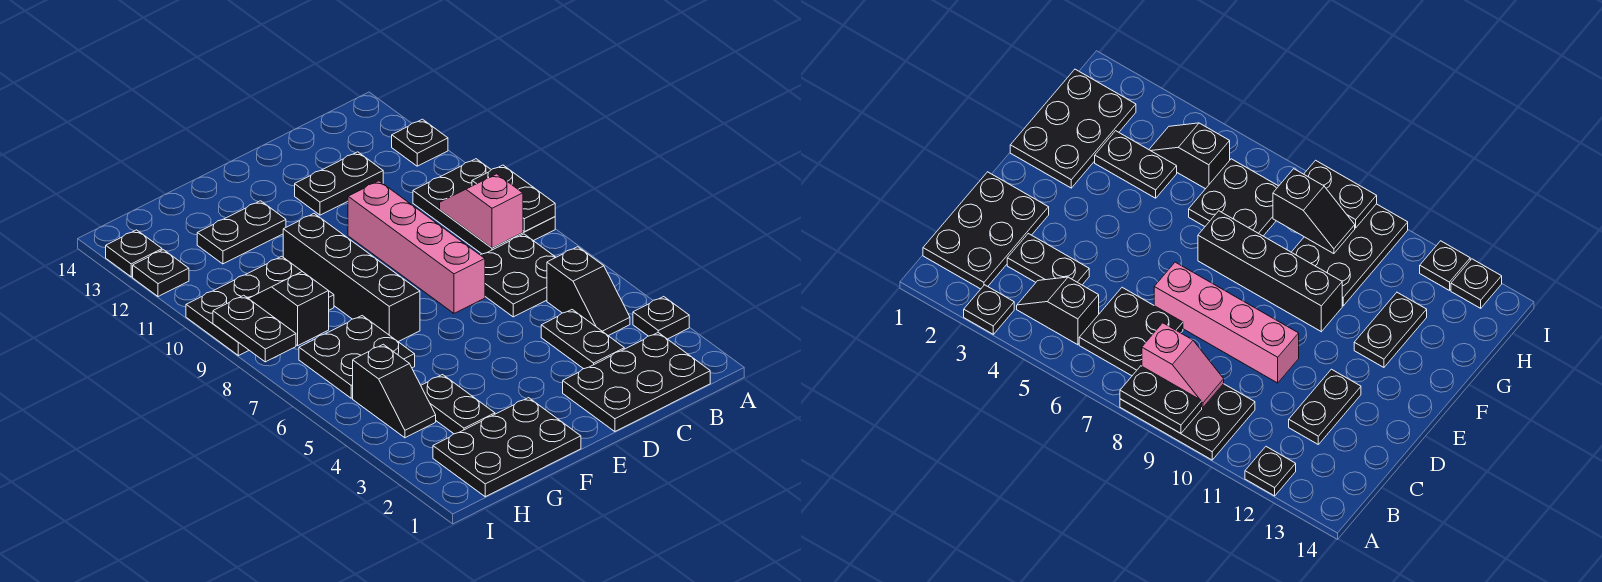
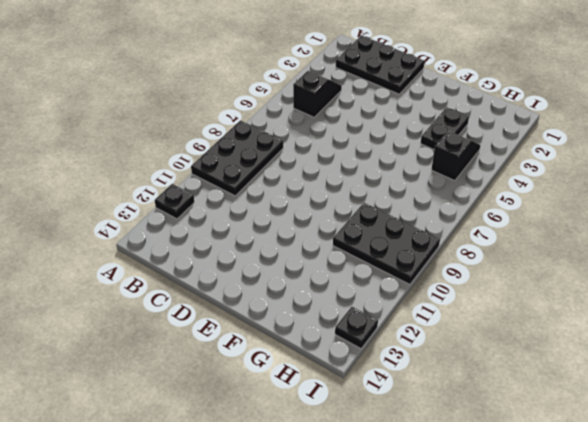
none -> black 1x1 plate [633,297,689,339]
none -> black 2x2 plate [481,234,556,317]
none -> black 1x2 plate [541,310,624,369]

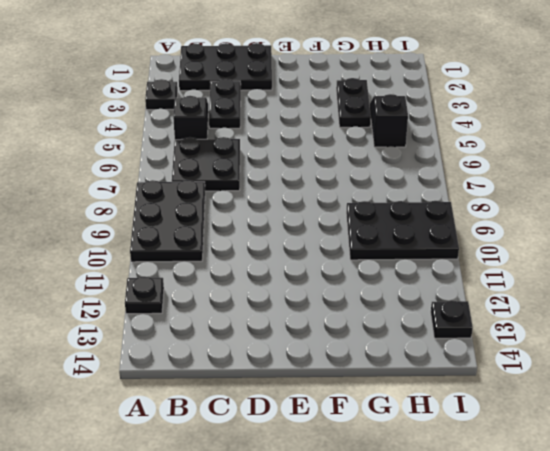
none -> black 1x2 plate [295,152,383,215]
none -> pink 1x4 brick [348,181,485,313]
none -> black 2x3 plate [433,398,581,497]

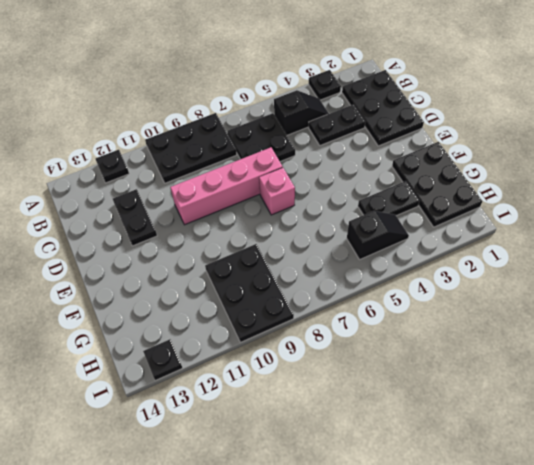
pink 1x1 brick [259,168,295,215] -> none
none -> black 1x4 brick [283,214,420,342]
none -> black 1x2 plate [197,201,286,264]
none -> black 2x2 plate [299,316,415,398]

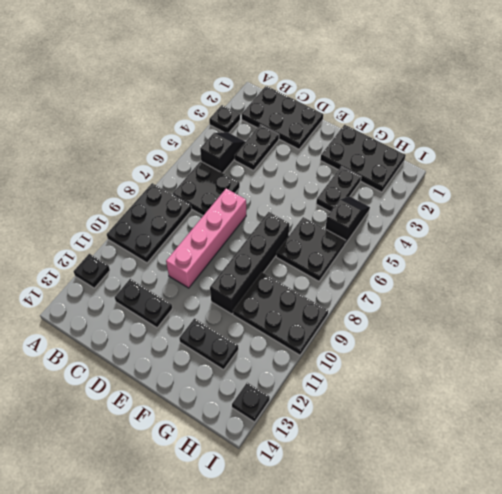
none -> black 1x1 plate [133,250,189,297]
none -> black 1x2 plate [472,165,555,232]
none -> pink 1x2 slope [440,174,523,248]

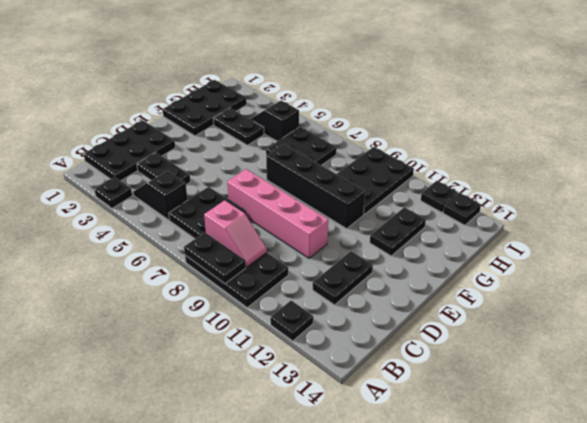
none -> black 1x2 slope [248,272,329,345]
none -> black 1x2 plate [213,295,296,362]

